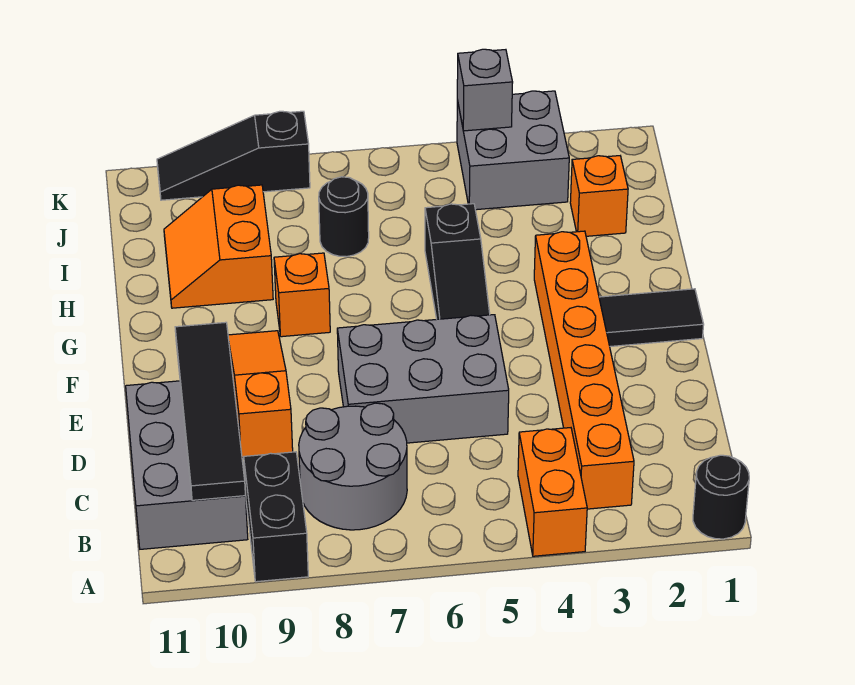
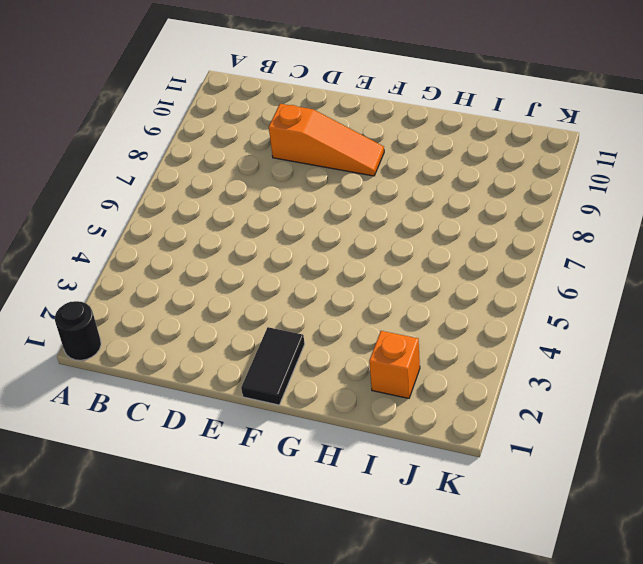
none -> orange 1x2 brick [518,428,587,556]
none -> black 1x2 brick [244,452,308,582]
none -> orange 1x6 brick [534,231,634,509]

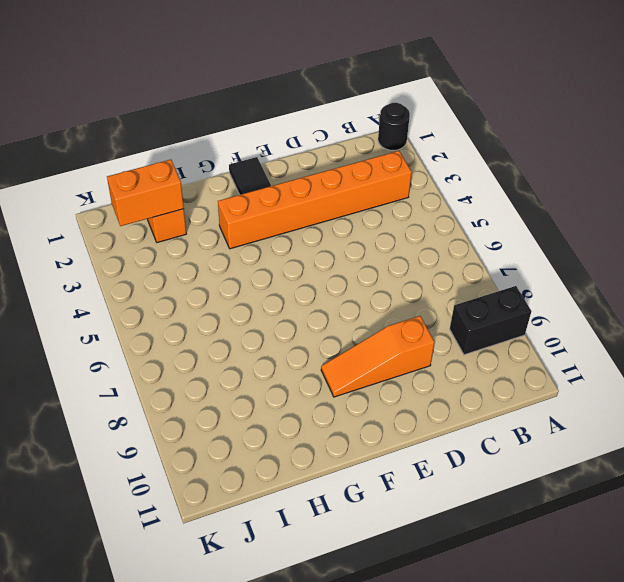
orange 1x2 brick [107,160,184,226] -> orange 1x2 brick moved to [518,428,587,556]
none -> grey 2x2 round brick [299,403,407,530]
none -> grey 2x3 brick [126,381,248,549]
none -> grey 2x3 brick [337,315,509,443]

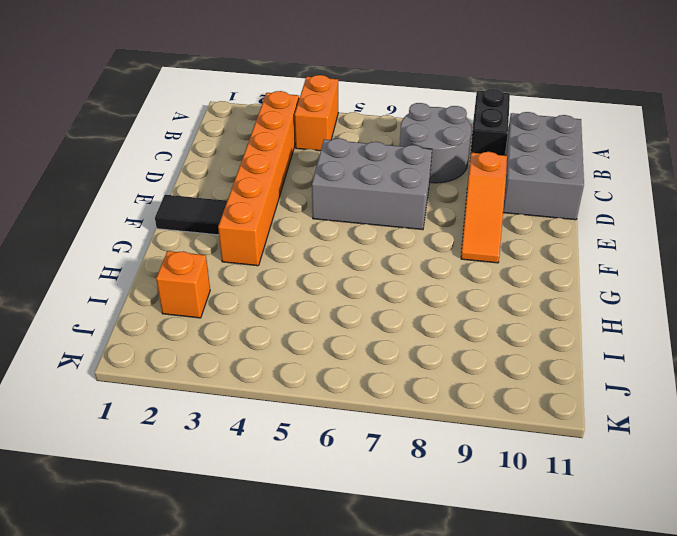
none -> black 1x1 round brick [693,455,749,539]
none -> black 1x3 slope [425,204,490,319]
none -> orange 1x1 brick [274,253,330,337]

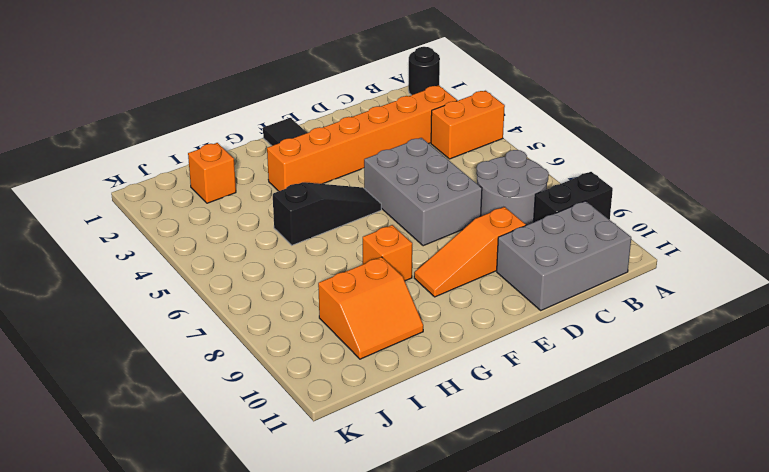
none -> black 1x1 round brick [319,177,369,257]
none -> grey 2x2 brick [457,91,569,210]
none -> black 1x3 slope [157,111,310,200]

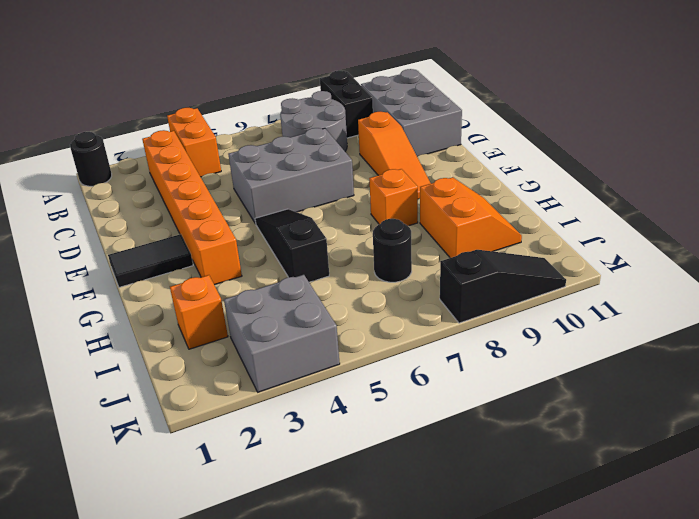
none -> black 1x4 tile [175,322,245,500]
none -> grey 1x1 brick [457,49,513,131]

